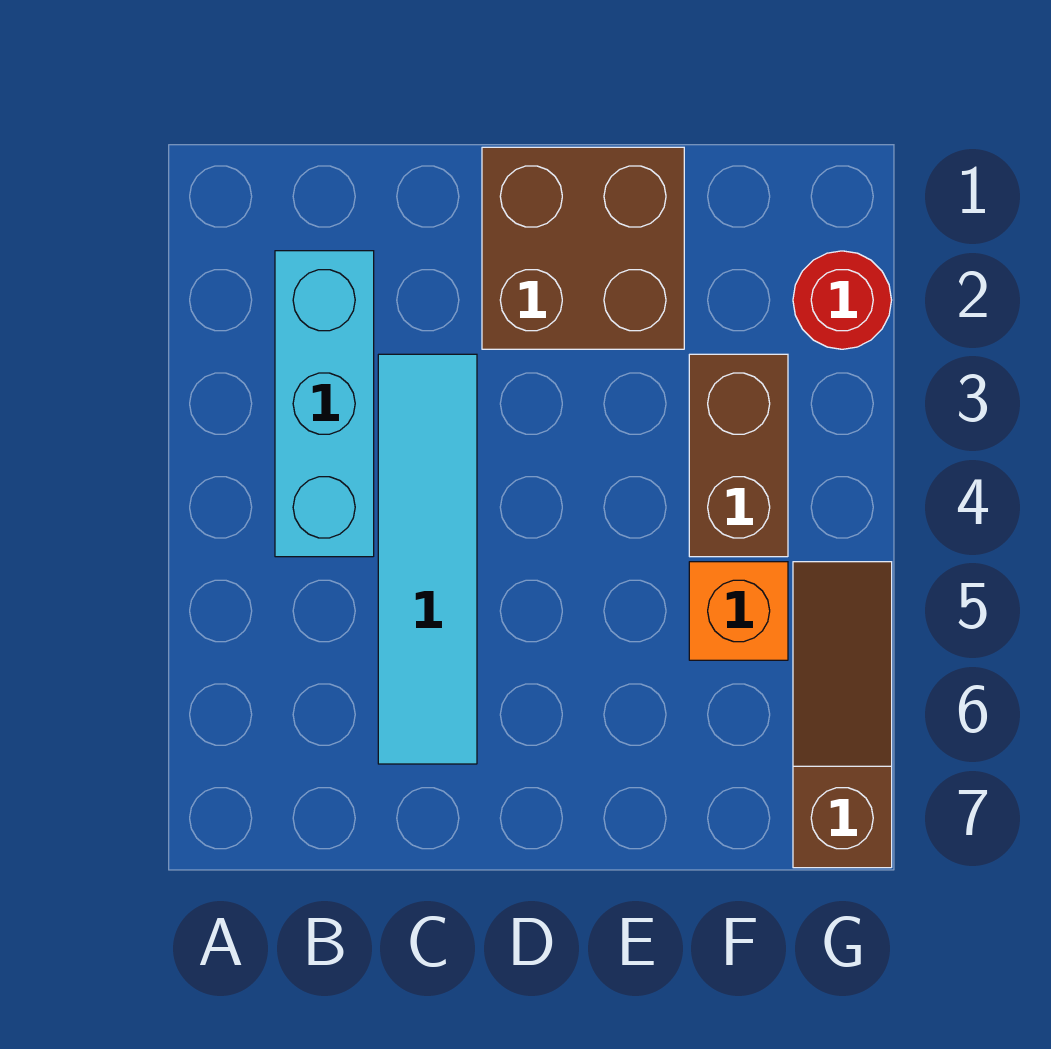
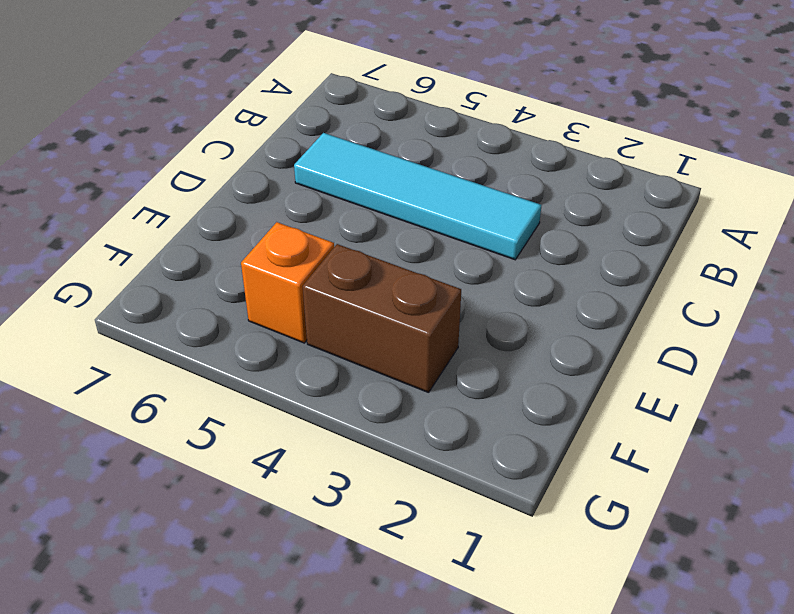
none -> cyan 1x3 brick [275,251,374,557]
none -> brown 2x2 brick [482,147,684,349]

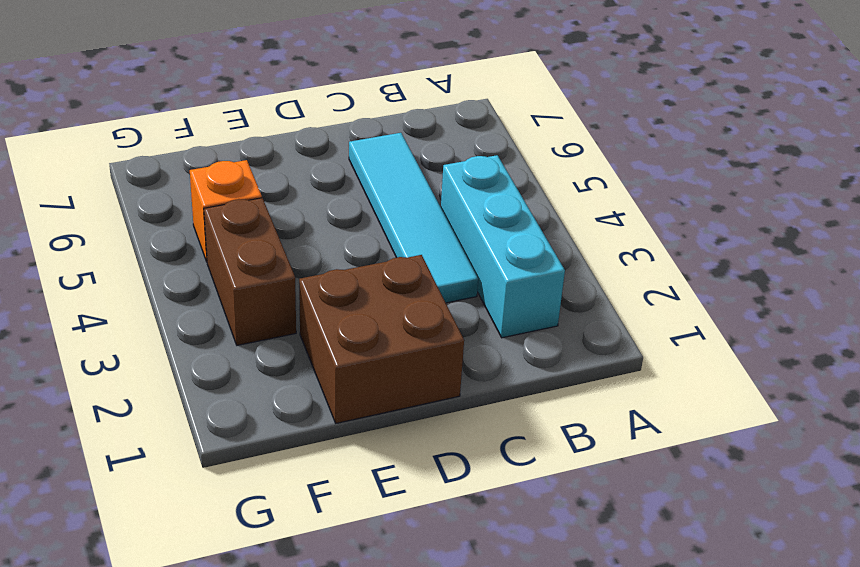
none -> red 1x1 round brick [793,251,892,349]
none -> brown 1x3 slope [793,562,892,868]

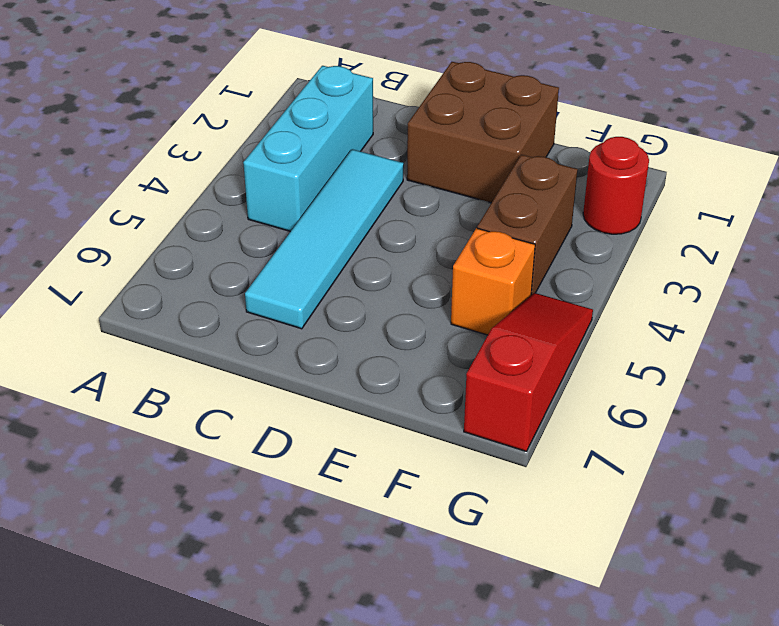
red 1x3 slope [464,293,593,451] -> brown 1x3 slope [793,562,892,868]

